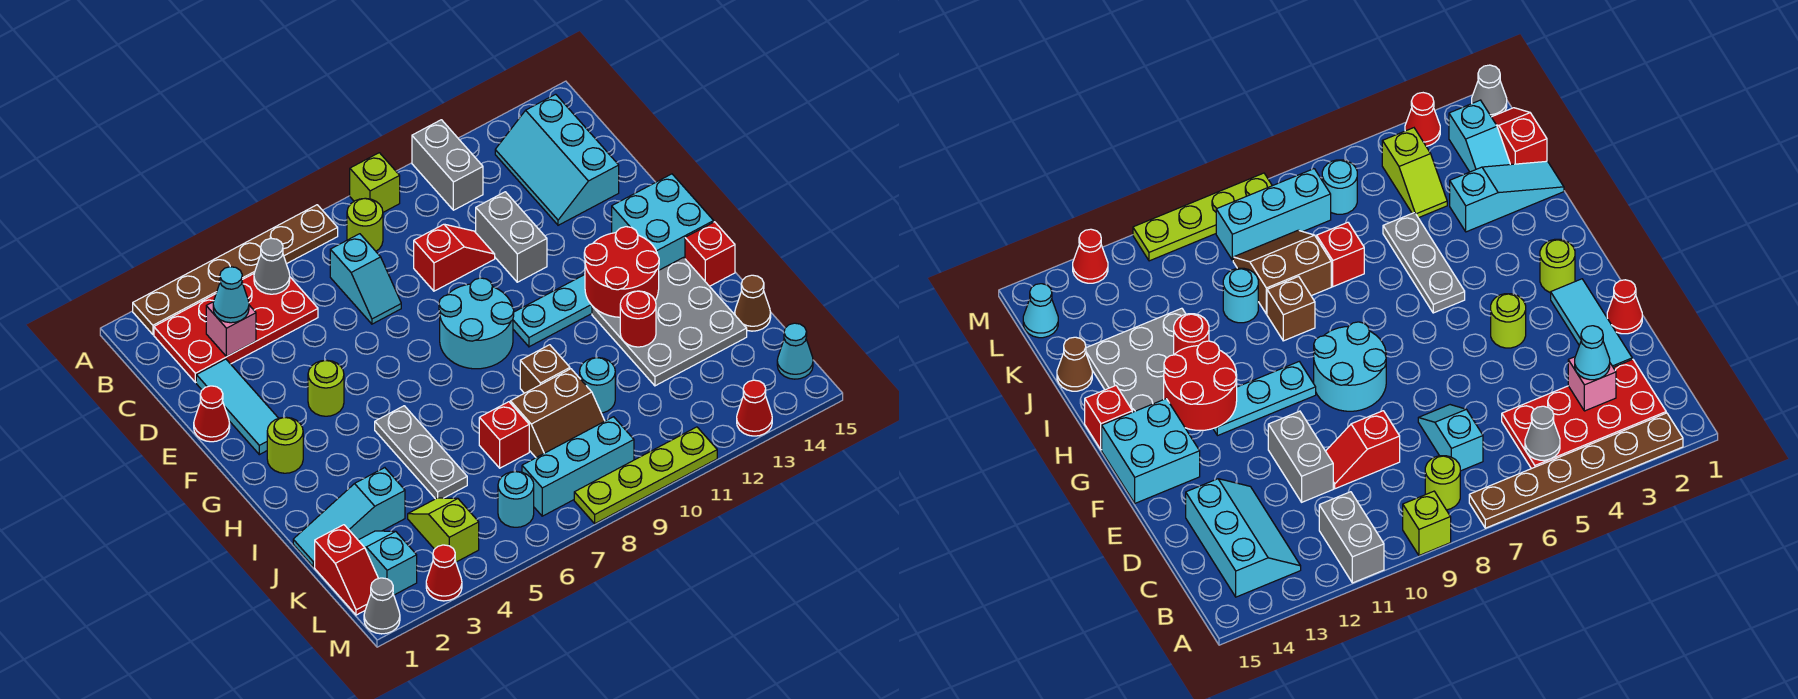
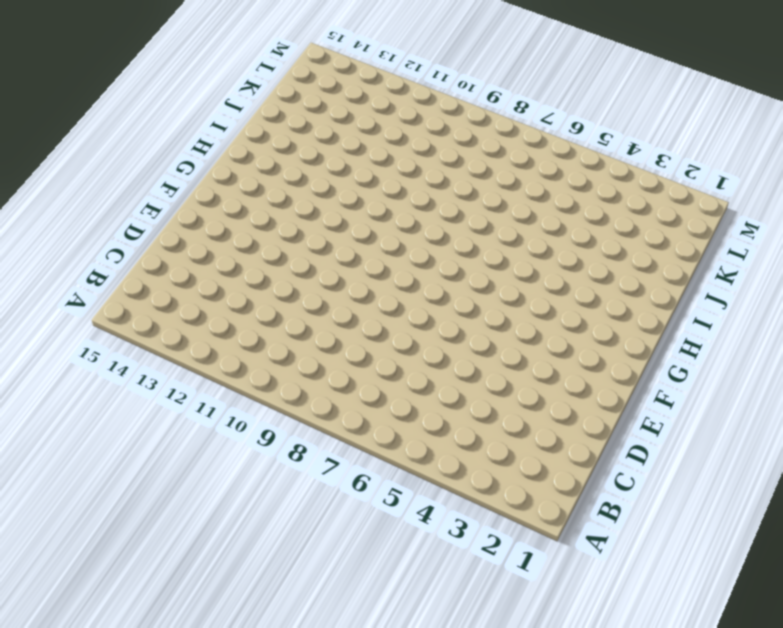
none -> brown 1x6 plate [133,205,338,334]
none -> lime 1x1 brick [350,153,400,212]
none -> grey 1x2 brick [412,120,483,210]
none -> red 2x4 plate [154,274,318,383]

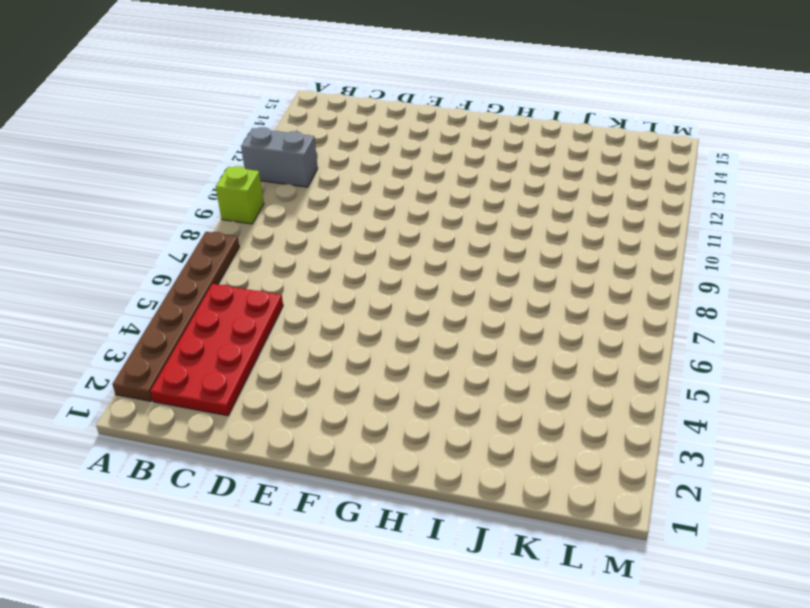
none -> lime 1x1 round brick [347,198,383,251]
none -> cyan 2x3 slope [495,94,619,225]
none -> cyan 1x2 slope [330,234,401,324]
none -> cyan 1x3 tile [196,359,278,455]

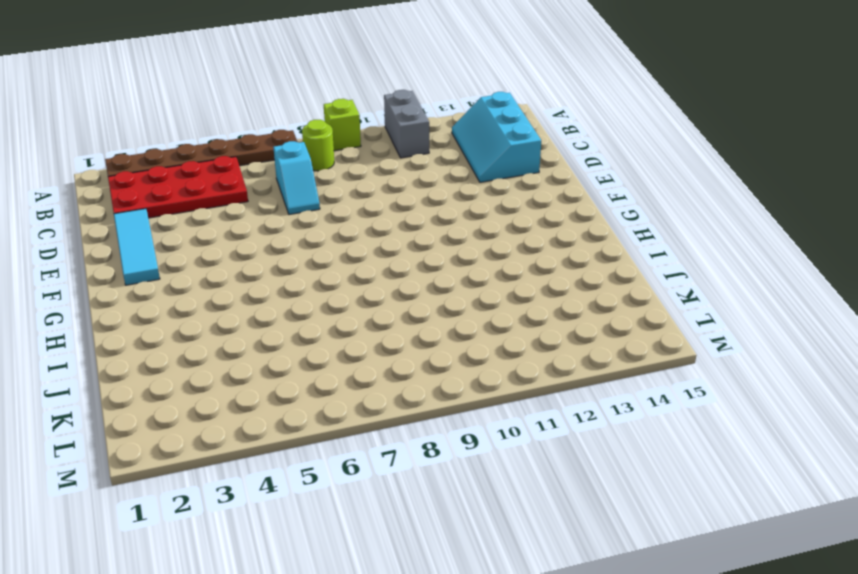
none -> red 1x2 slope [414,224,495,291]
none -> grey 1x2 brick [476,192,547,282]
none -> red 1x1 cone [194,386,230,442]
none -> lime 1x1 round brick [308,360,344,416]

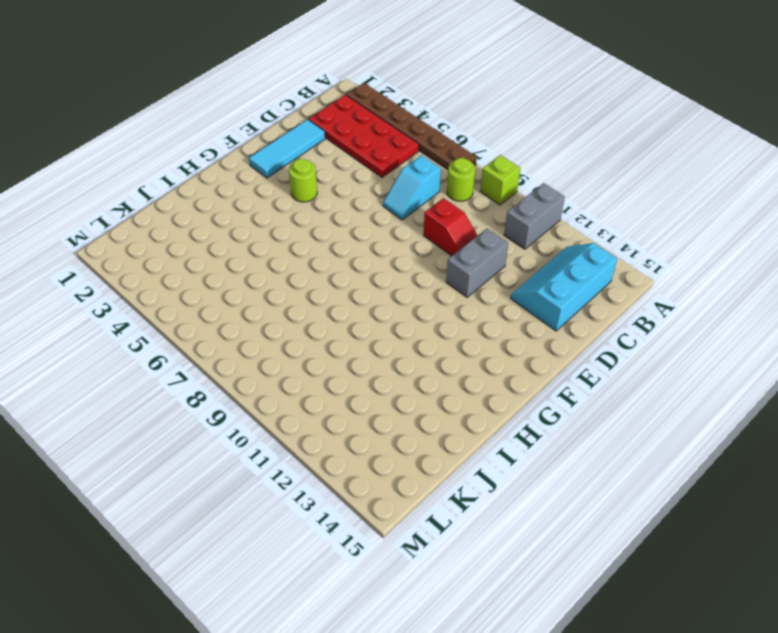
none -> red 1x1 cone [194,386,230,442]
none -> cyan 2x2 round brick [439,278,514,369]
none -> cyan 2x2 brick [612,174,714,270]
none -> lime 1x1 round brick [267,417,303,473]

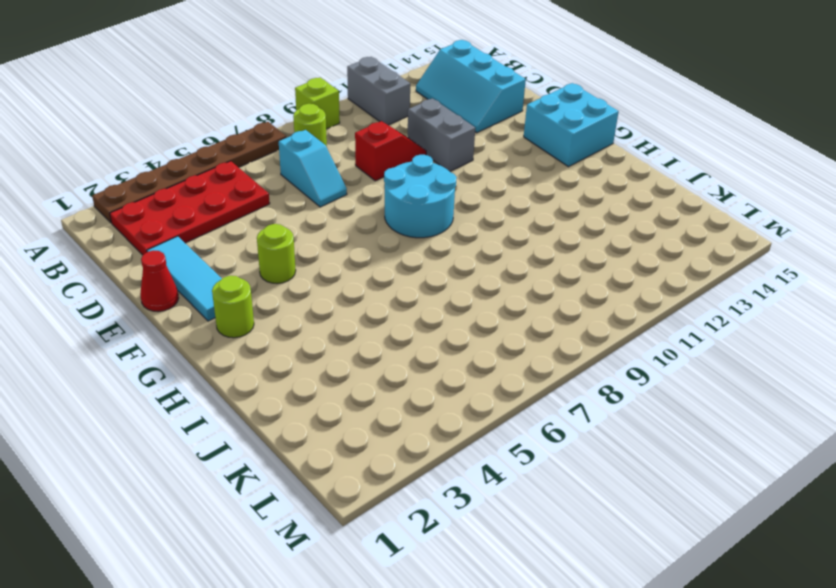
none -> cyan 1x3 plate [513,275,592,347]
none -> grey 1x3 plate [375,406,467,499]
none -> grey 3x3 plate [592,258,747,386]
none -> red 1x1 brick [685,222,735,286]

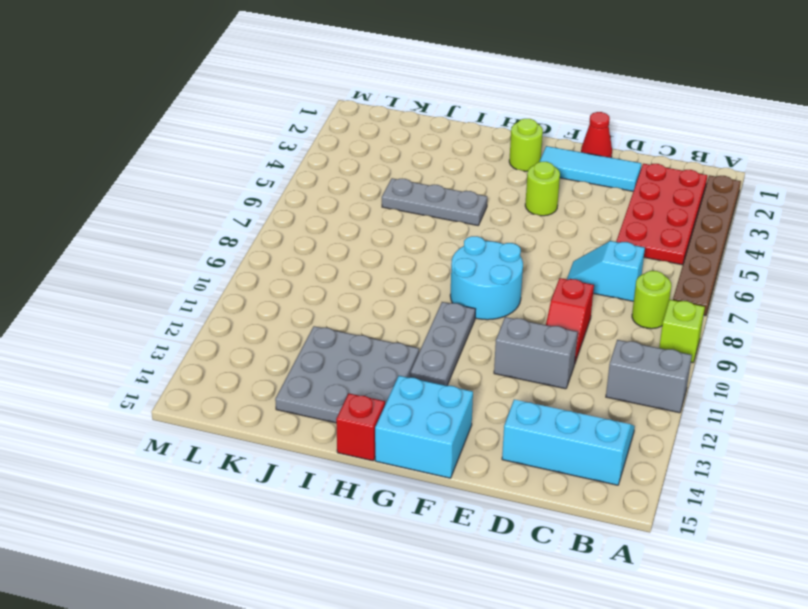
grey 1x3 plate [410,302,475,386] -> cyan 1x3 plate [513,275,592,347]
none -> brown 1x1 brick [520,345,570,393]
none -> cyan 1x3 slope [293,468,405,567]
none -> red 1x1 brick [479,402,529,468]
none -> brown 2x2 slope [510,369,605,458]

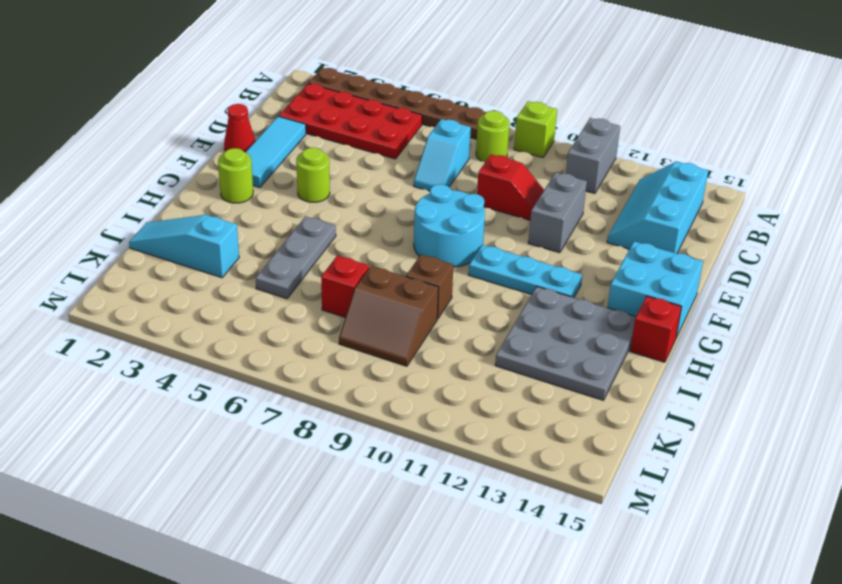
none -> cyan 1x1 round brick [580,358,615,413]
none -> brown 1x1 cone [735,275,771,331]
none -> red 1x2 slope [315,525,379,615]
none -> cyan 1x2 slope [358,531,417,595]

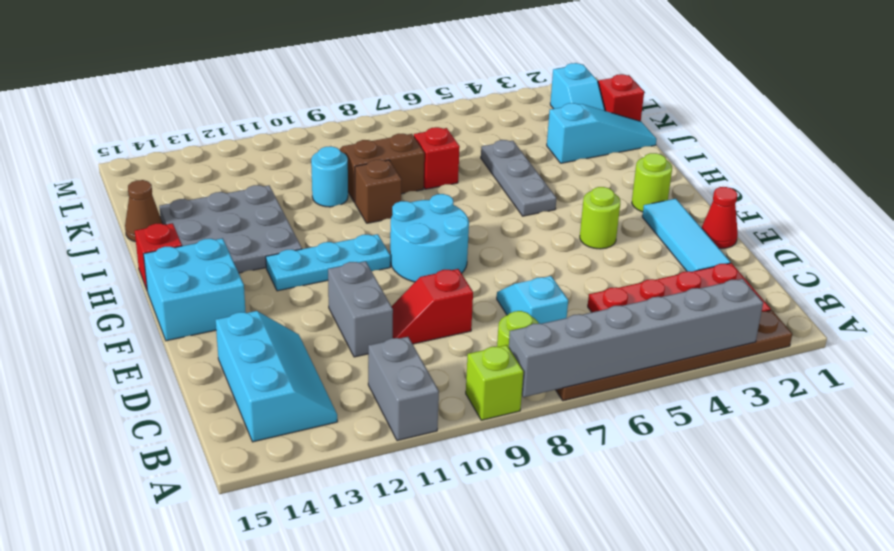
grey 1x6 brick [509,279,763,397] -> none
none -> lime 1x2 slope [408,498,479,562]
none -> cyan 1x1 round brick [498,472,534,527]
none -> cyan 1x3 brick [522,417,634,516]
none -> cyan 1x1 cone [777,323,813,379]

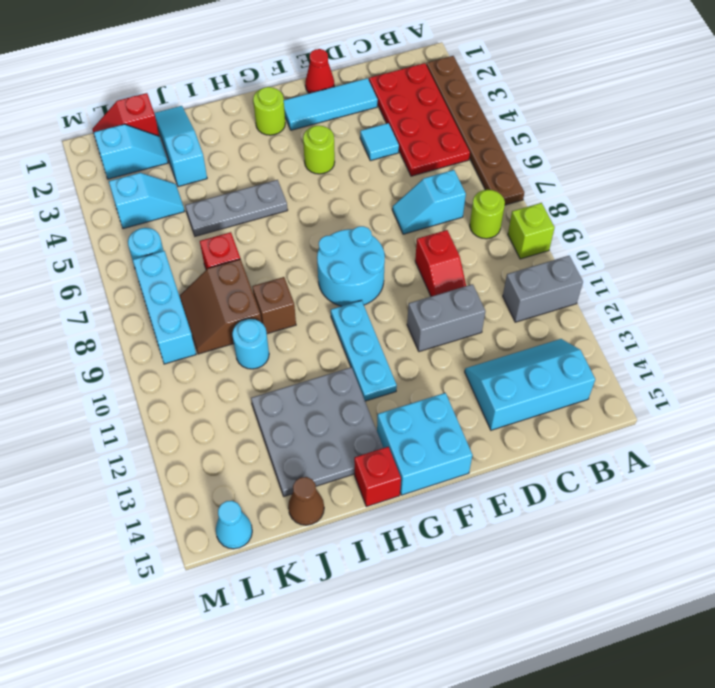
cyan 1x1 tile [360,123,399,161] -> none
cyan 1x2 slope [109,173,185,229] -> lime 1x2 slope [408,498,479,562]
none -> grey 1x1 cone [364,578,400,634]
none -> red 1x1 cone [426,545,462,601]
none -> lime 1x4 plate [574,427,717,524]
none -> red 1x1 cone [737,380,772,436]

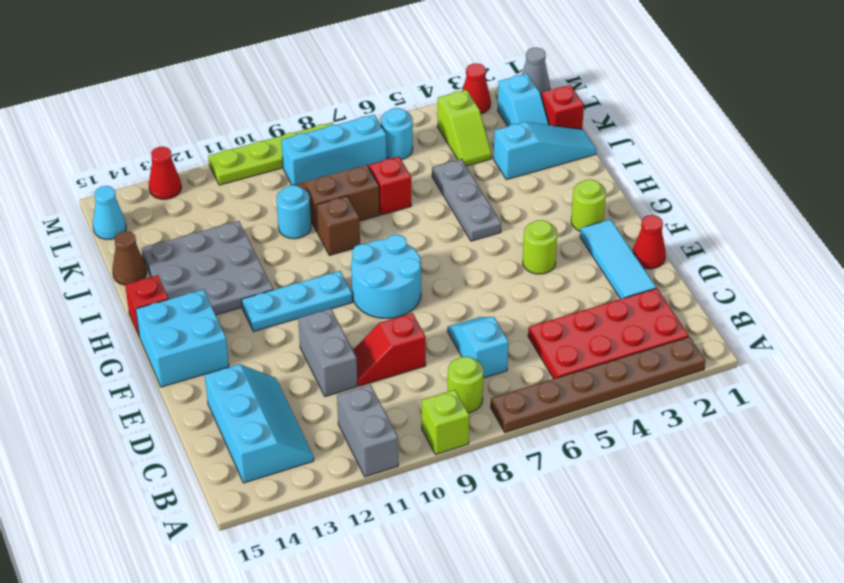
none -> grey 1x1 cone [254,238,290,294]
none -> pink 1x1 brick [206,302,256,357]
none -> red 2x2 round brick [584,227,659,317]
none -> red 1x1 round brick [620,291,656,347]

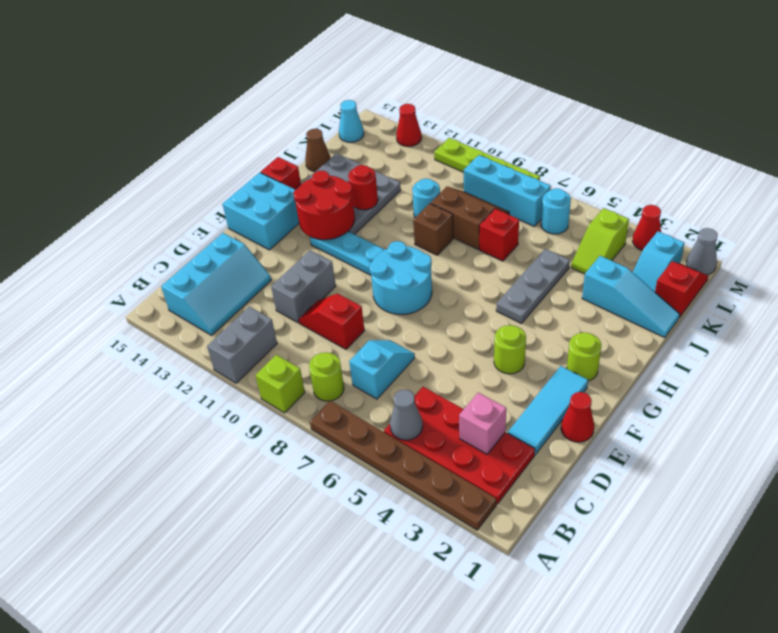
none -> cyan 1x1 cone [213,267,249,323]

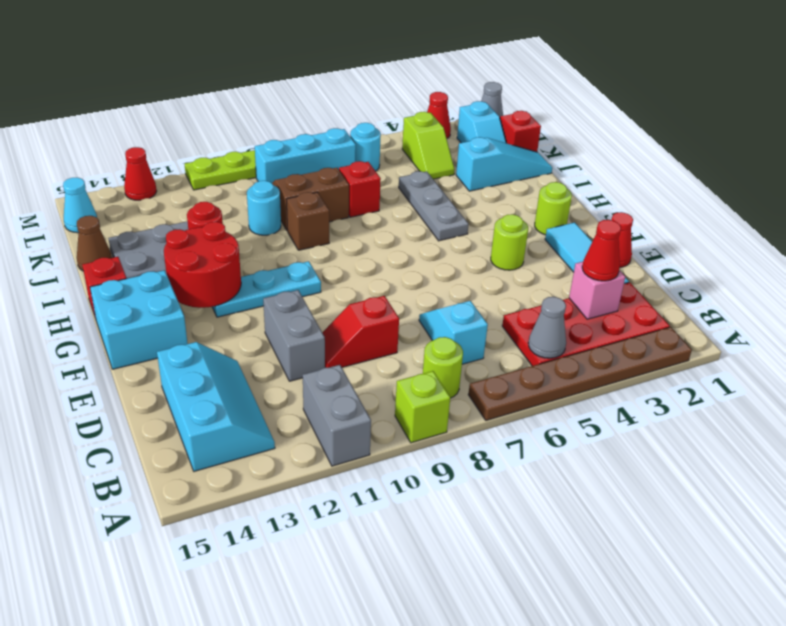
red 1x1 cone [582,220,621,281] -> cyan 1x1 cone [213,267,249,323]
none -> cyan 2x2 round brick [439,278,514,369]

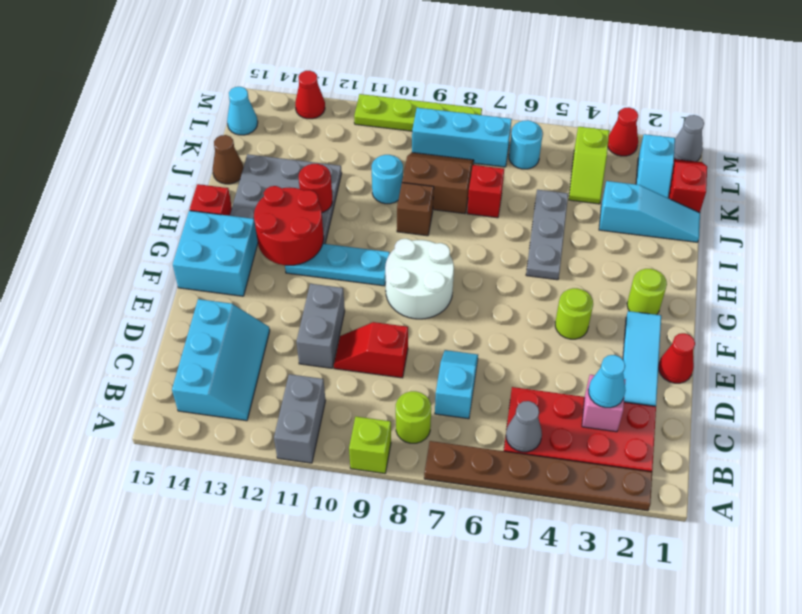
white 2x2 round brick [385,239,454,319] -> cyan 2x2 round brick [439,278,514,369]

